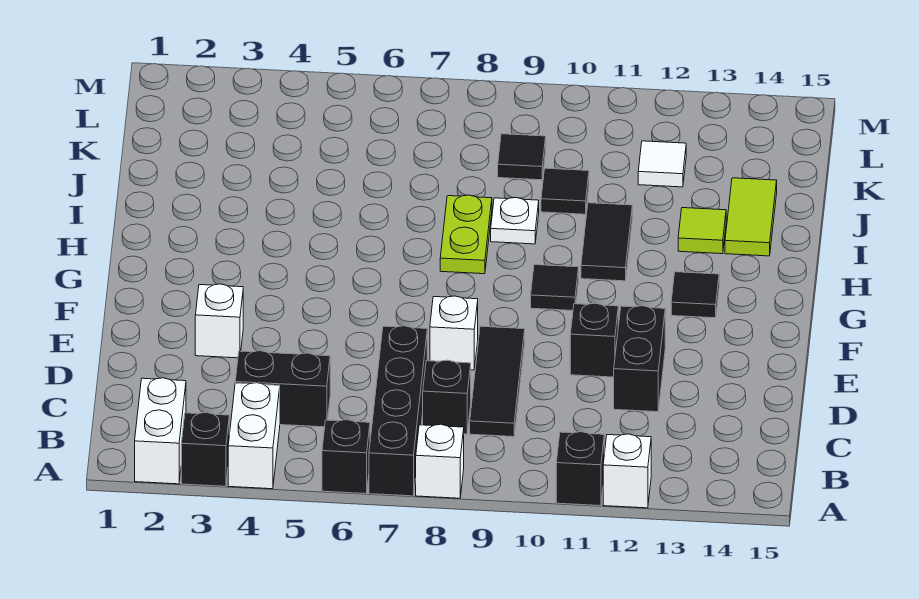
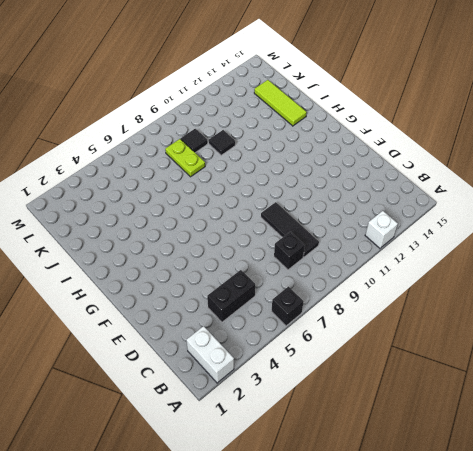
lime 1x3 tile [254,80,307,126] -> lime 1x2 tile [725,178,777,256]
lime 1x2 plate [165,139,205,177] -> lime 1x2 plate moved to [440,195,492,274]
none -> black 1x1 brick [181,412,229,486]
none -> white 1x2 brick [228,383,280,489]
none -> black 1x4 brick [369,326,427,496]

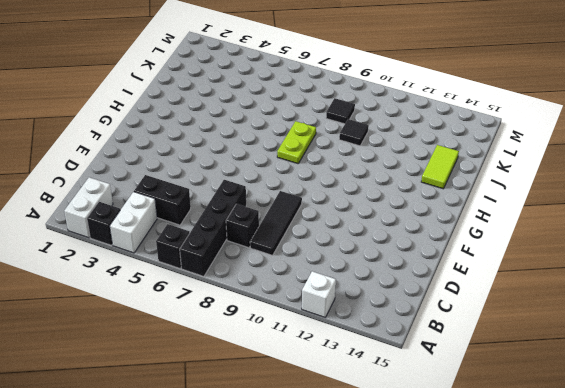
none -> white 1x1 brick [416,424,464,498]
none -> black 1x1 brick [556,432,604,506]
none -> black 1x2 brick [614,306,665,412]

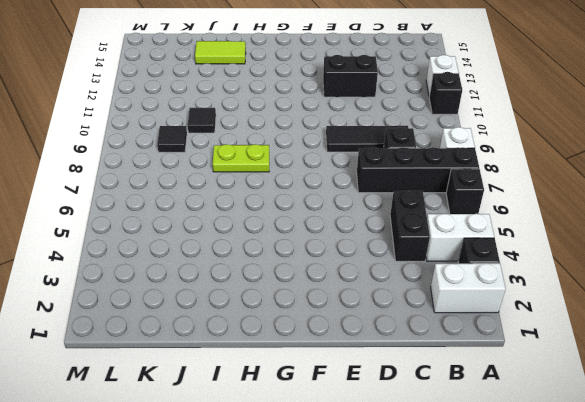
none -> white 1x1 brick [195,284,243,358]
none -> white 1x1 brick [430,296,478,370]
none -> black 1x1 brick [570,303,618,377]

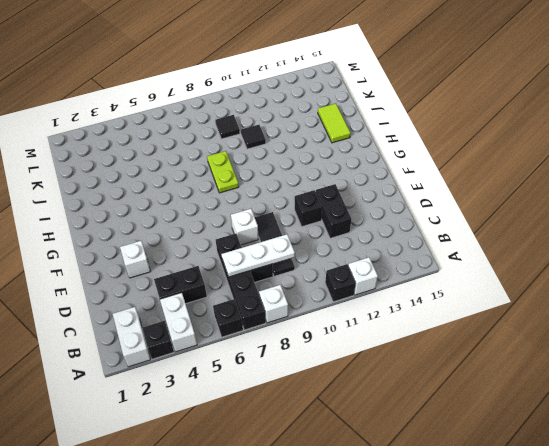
white 1x3 plate [221,234,295,277] -> none
none -> black 1x1 tile [531,265,579,311]
none -> black 1x1 tile [671,272,719,318]
none -> black 1x2 tile [581,203,632,281]

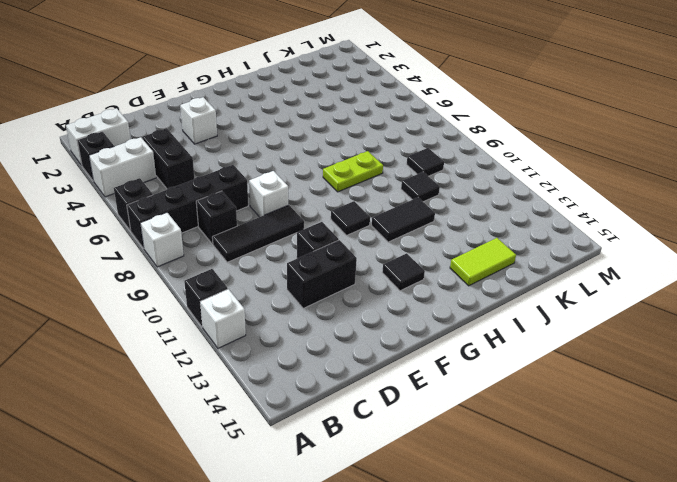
none -> white 1x1 plate [491,198,539,244]
none -> lime 1x1 tile [678,208,726,254]
none -> white 1x1 tile [638,141,686,187]

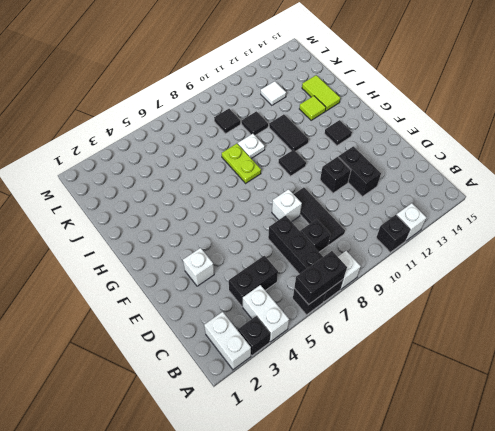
black 1x2 brick [294,251,347,304] -> none

